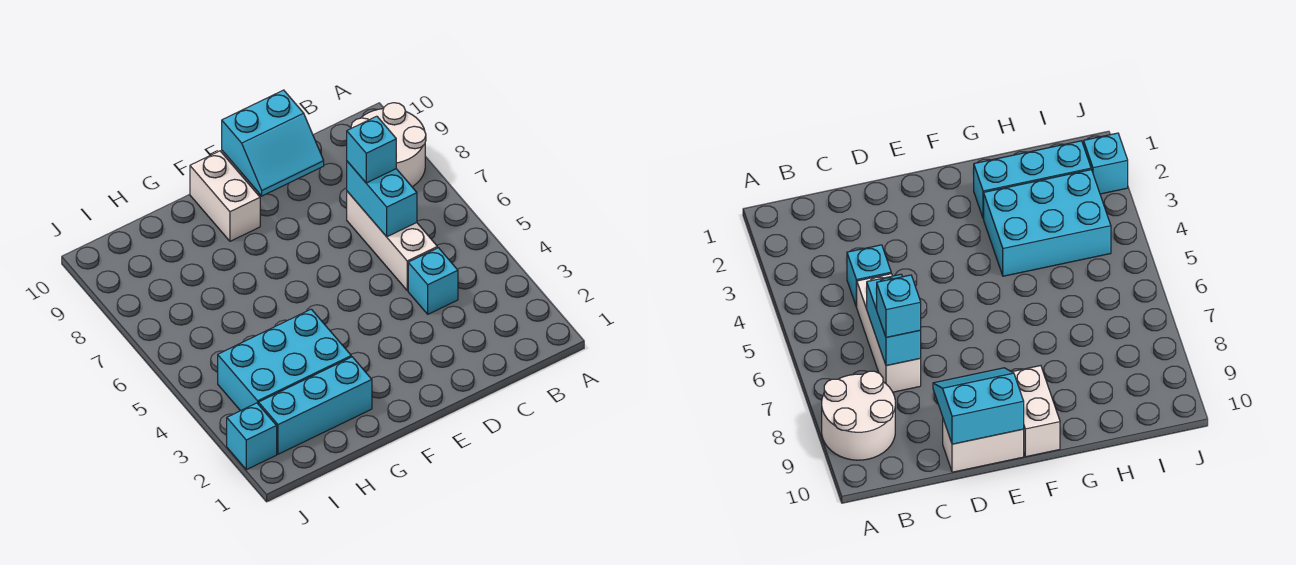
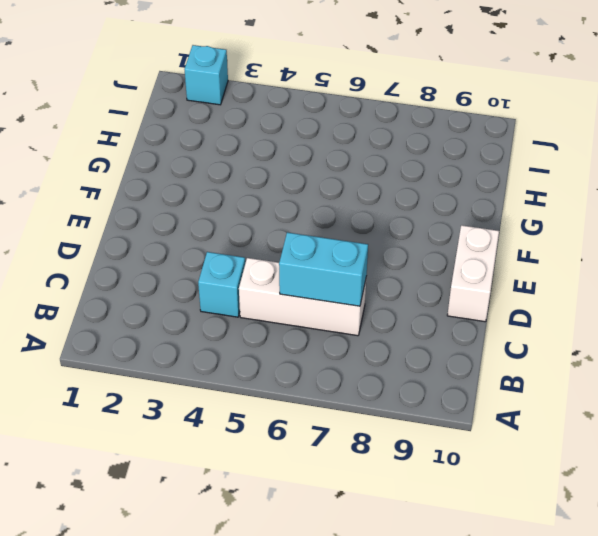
none -> white 2x2 round brick [351,103,426,187]
none -> white 1x2 brick [190,151,260,241]

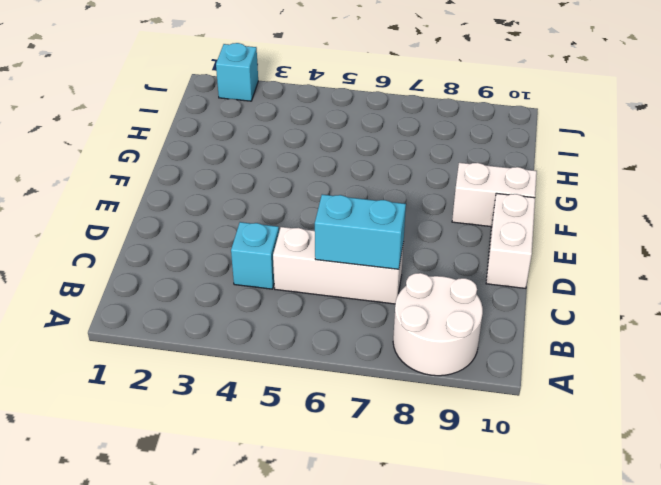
none -> cyan 1x3 brick [259,357,372,454]
none -> cyan 2x3 brick [218,309,351,411]

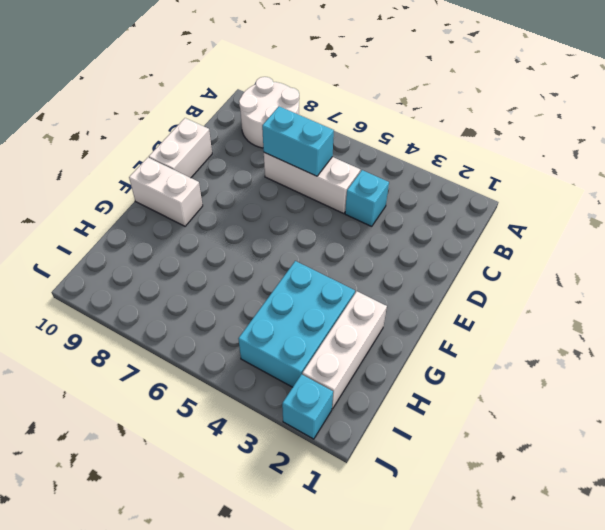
white 1x3 brick [302,291,387,409] -> cyan 1x3 brick [259,357,372,454]
none -> cyan 2x2 slope [222,90,324,196]
none -> cyan 1x1 brick [347,116,396,183]

